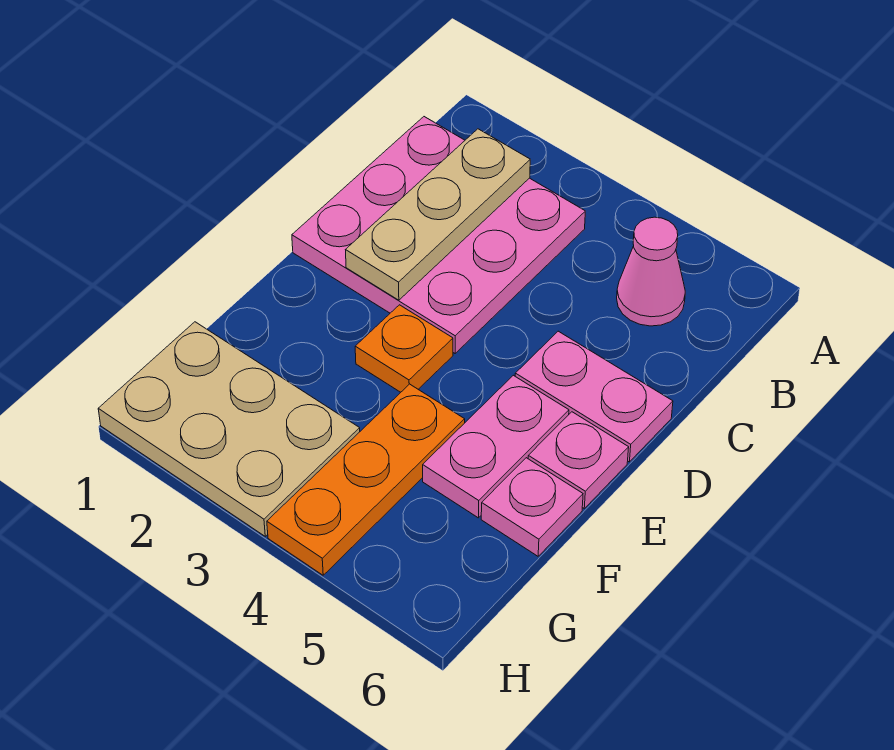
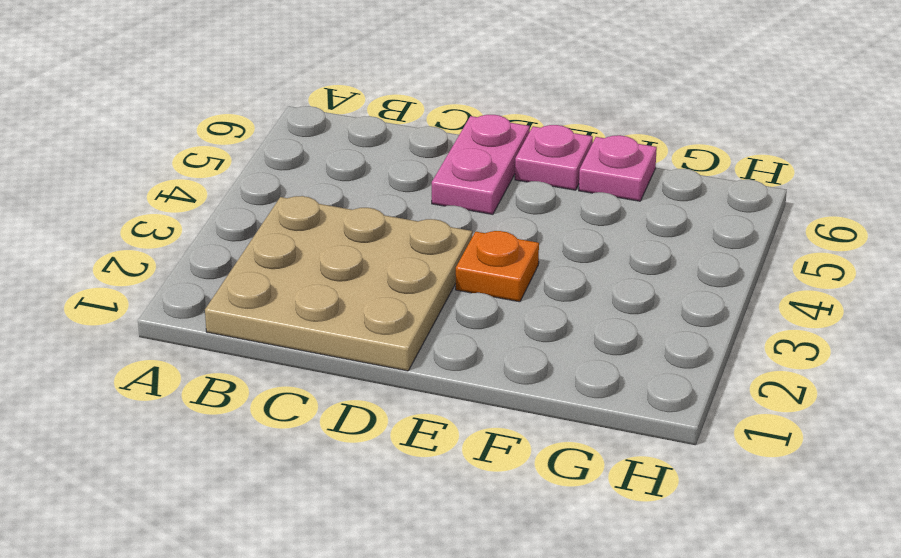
tan 3x3 plate [205,196,472,371] -> pink 3x3 plate [292,117,585,353]
none -> pink 1x1 cone [617,217,685,326]
none -> pink 1x2 plate [423,375,569,518]

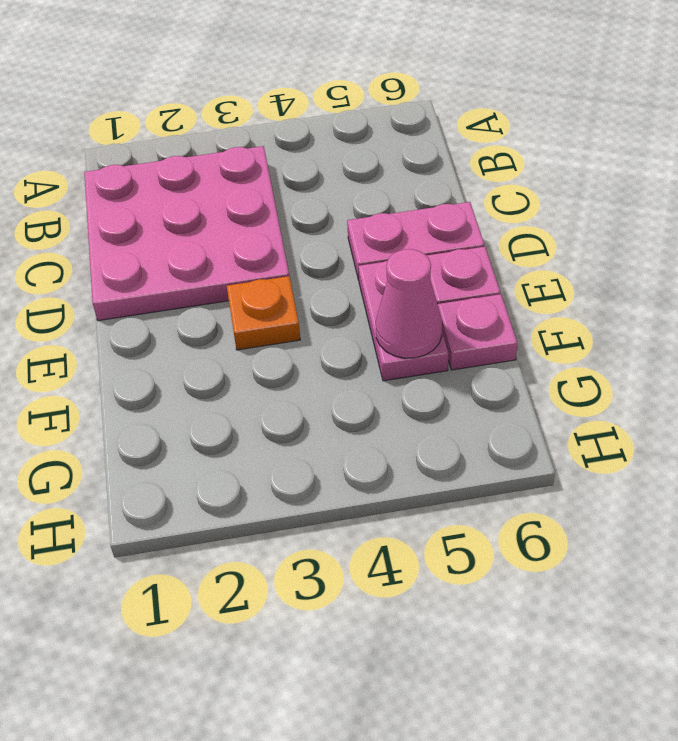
pink 1x1 cone [376,249,442,358] -> pink 1x1 cone moved to [617,217,685,326]
none -> orange 1x3 plate [267,384,465,575]
none -> tan 2x3 plate [98,322,360,536]

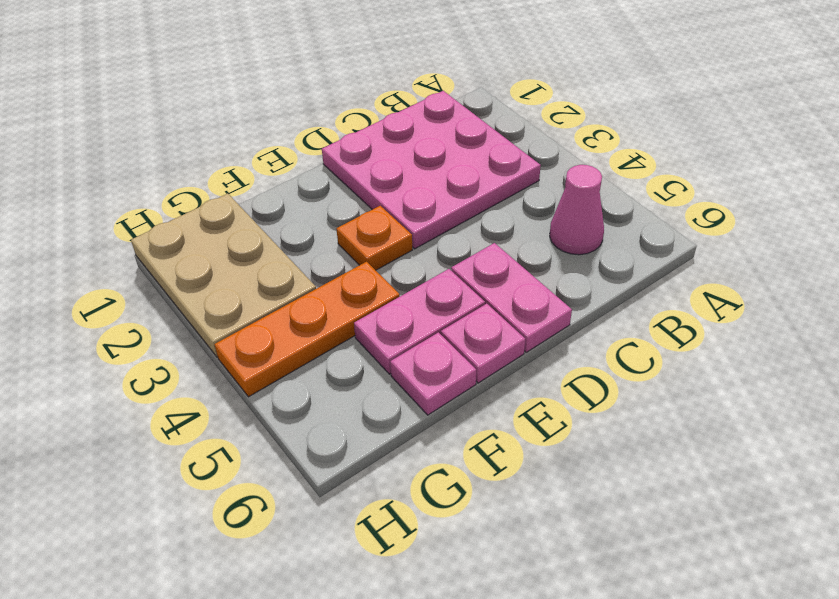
none -> tan 1x3 plate [346,129,530,300]

